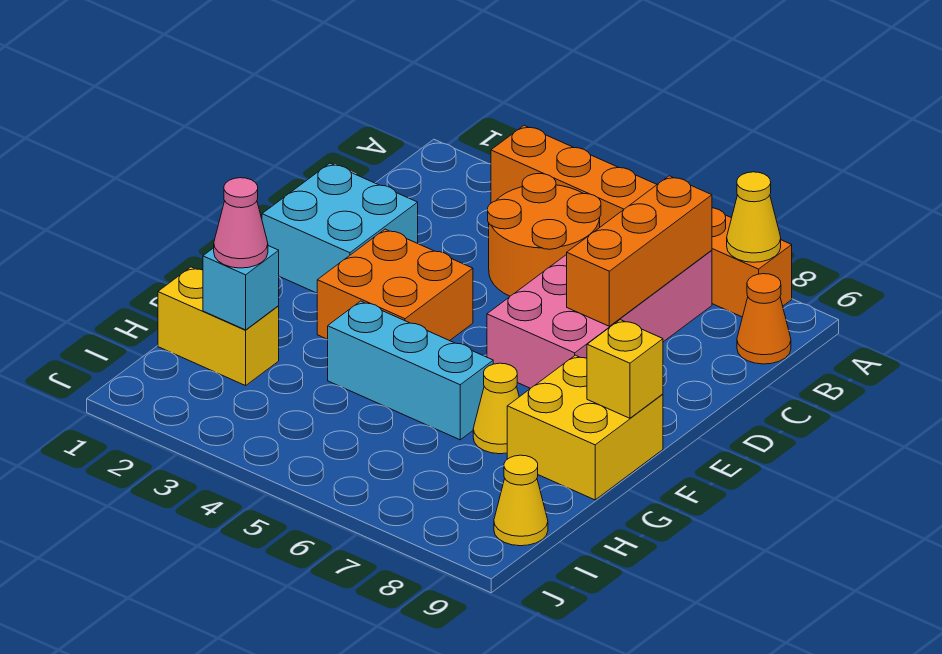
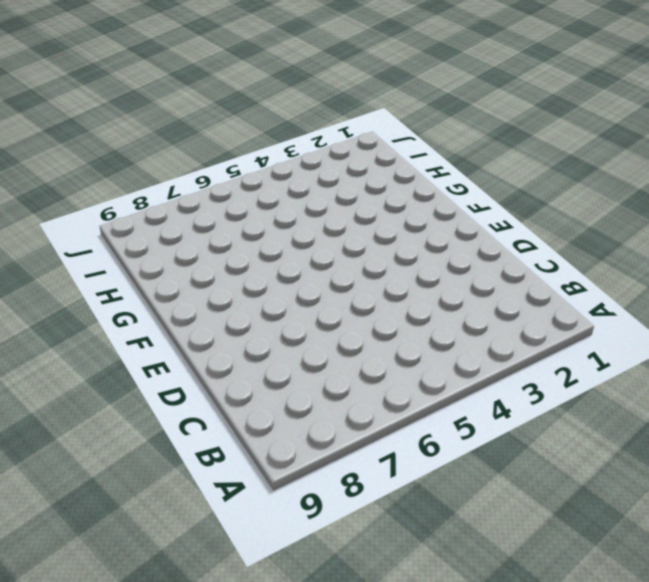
none -> orange 1x6 brick [491,125,792,317]
none -> orange 2x2 round brick [488,174,601,296]
none -> pink 2x4 brick [487,250,712,388]

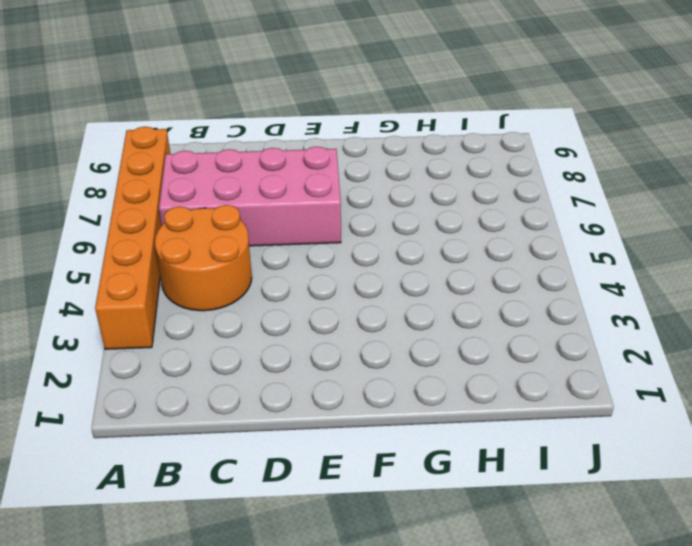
none -> orange 1x1 cone [737,274,791,364]
none -> cyan 2x2 brick [262,163,418,293]
none -> orange 2x2 brick [317,229,473,341]

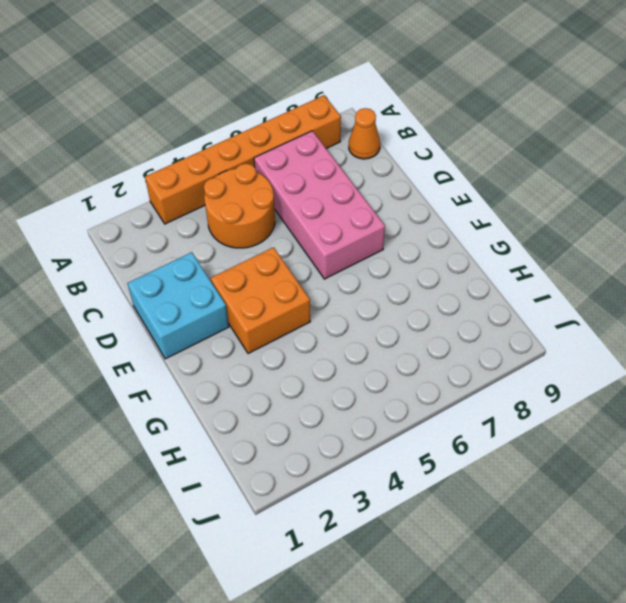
none -> yellow 2x2 brick [507,355,663,500]
none -> cyan 1x3 brick [328,301,493,440]
none -> yellow 1x1 cone [473,363,519,454]

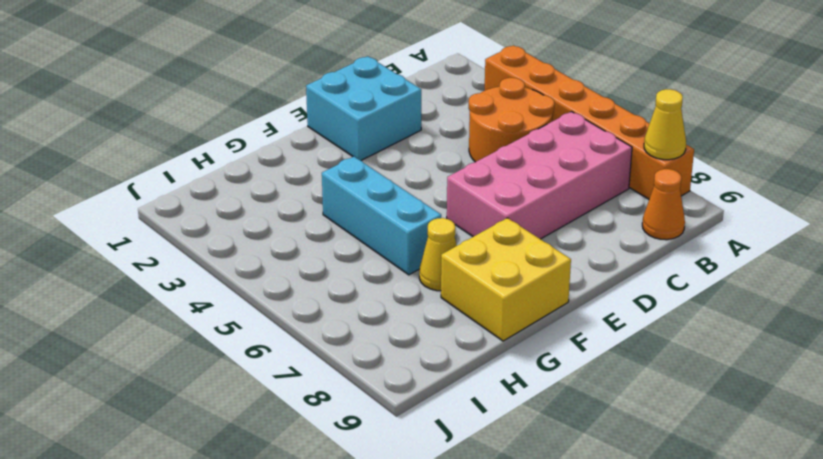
none -> orange 2x2 brick [317,229,473,341]
none -> yellow 1x2 brick [158,267,279,386]
none -> yellow 1x1 cone [494,455,548,546]

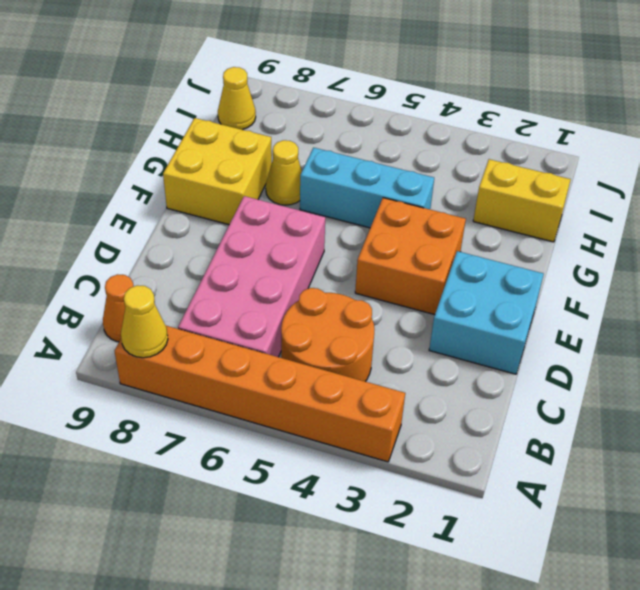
none -> orange 1x3 brick [567,176,712,326]
none -> yellow 1x1 brick [587,320,663,418]
none -> cyan 1x1 brick [203,246,279,330]

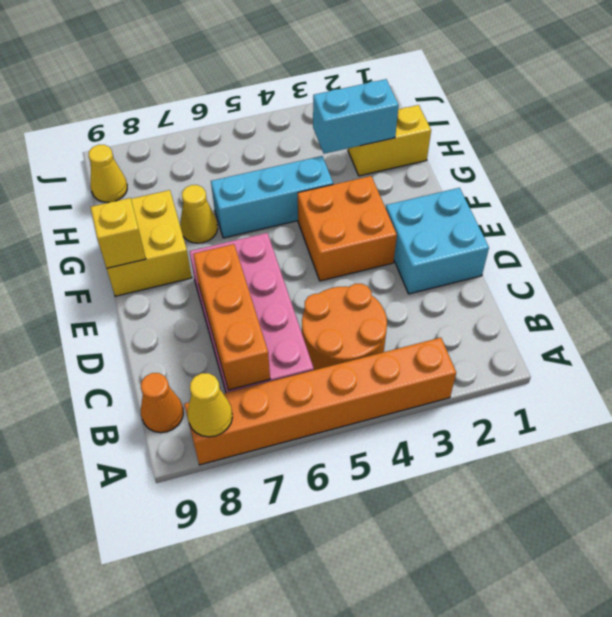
cyan 1x2 brick [313,79,399,154] -> cyan 1x1 brick [203,246,279,330]
none -> pink 1x1 cone [214,178,268,268]

